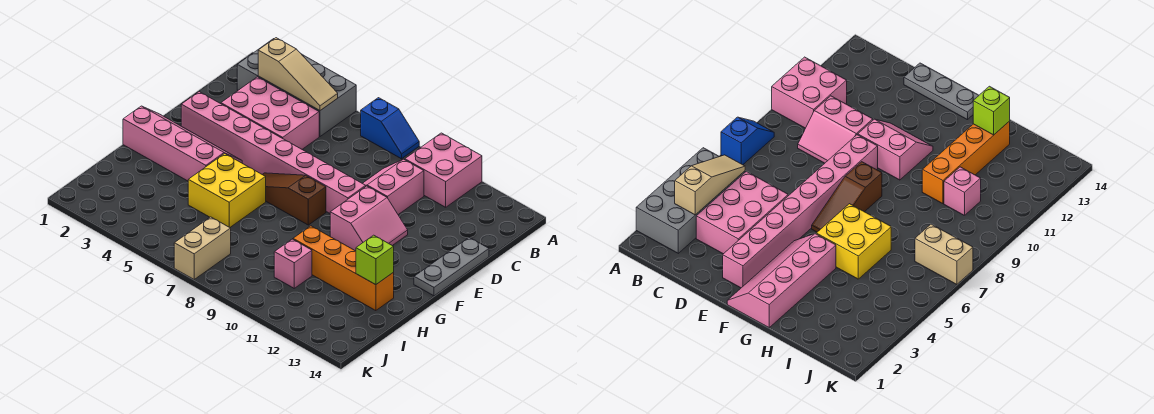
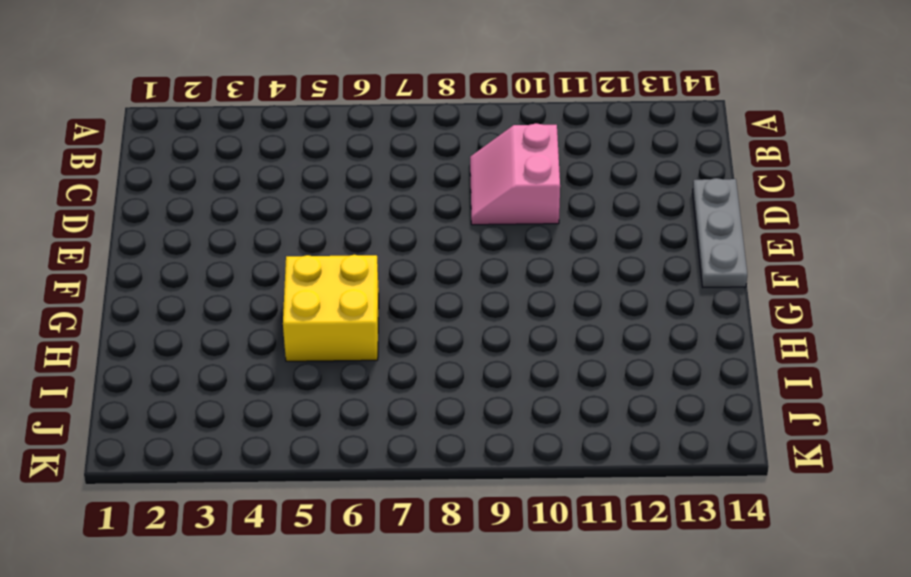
none -> grey 2x4 brick [237,39,356,136]
none -> blue 1x2 slope [361,98,419,159]
none -> pink 2x2 brick [405,133,482,207]

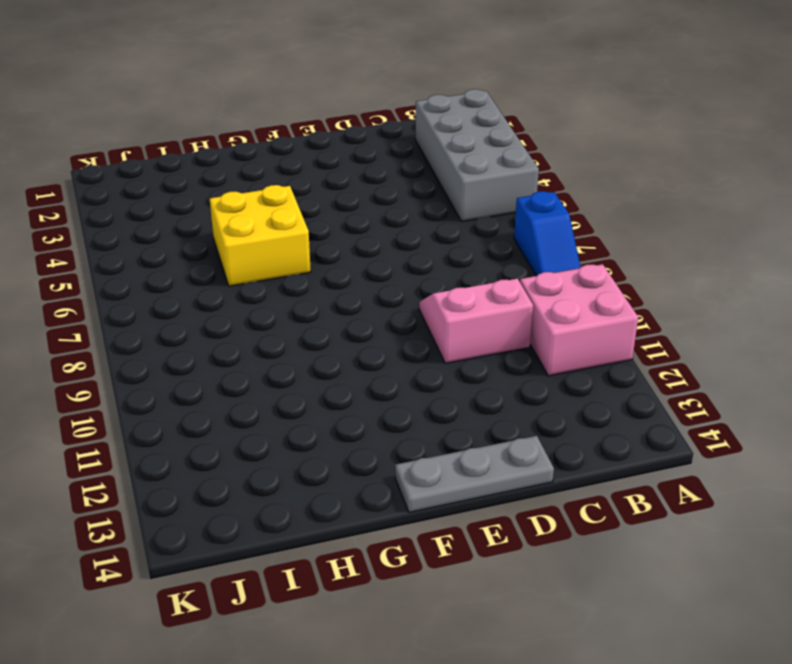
none -> pink 2x3 brick [221,77,319,149]
none -> pink 1x8 brick [181,92,366,213]
none -> pink 2x2 slope [330,186,408,251]

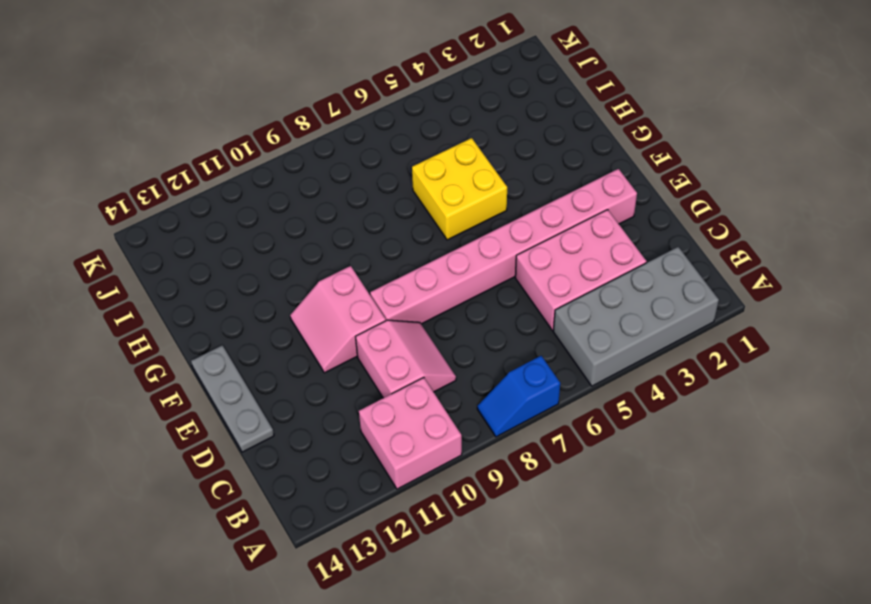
none -> pink 2x4 slope [123,106,242,181]
none -> brown 1x3 slope [262,173,326,225]
none -> orange 1x4 brick [293,226,394,311]

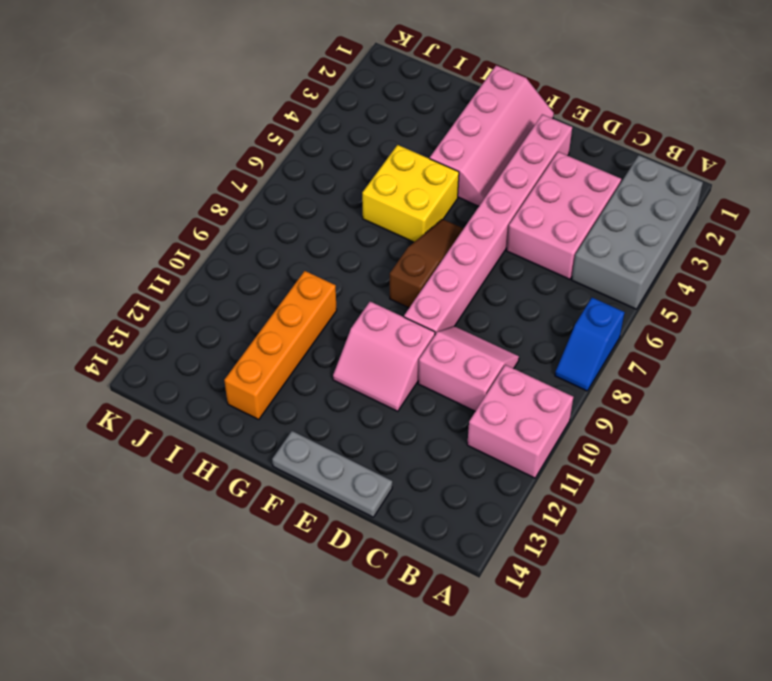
none -> pink 1x1 brick [274,239,312,288]
none -> tan 1x2 brick [174,217,231,279]
none -> tan 1x3 slope [258,38,338,111]

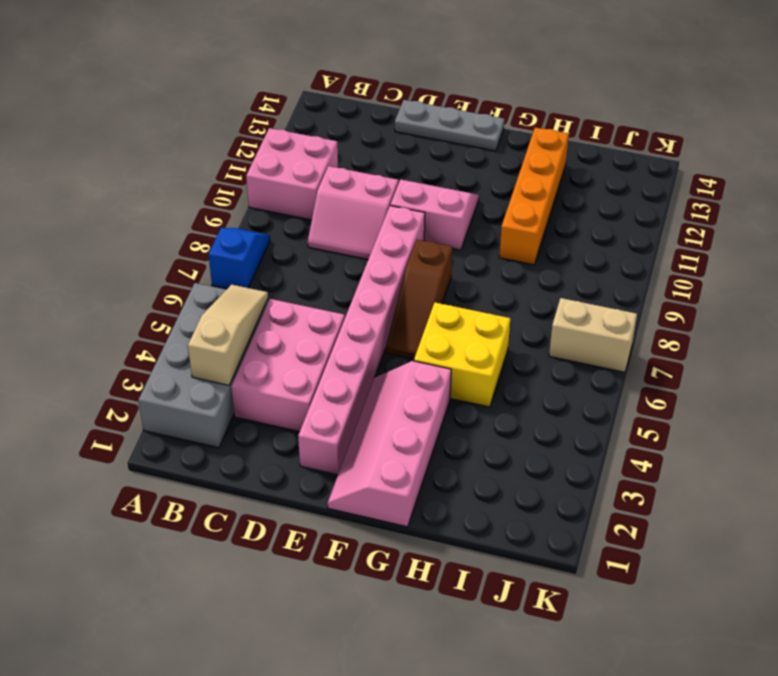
none -> pink 1x1 brick [274,239,312,288]
none -> lime 1x1 brick [356,235,394,285]

